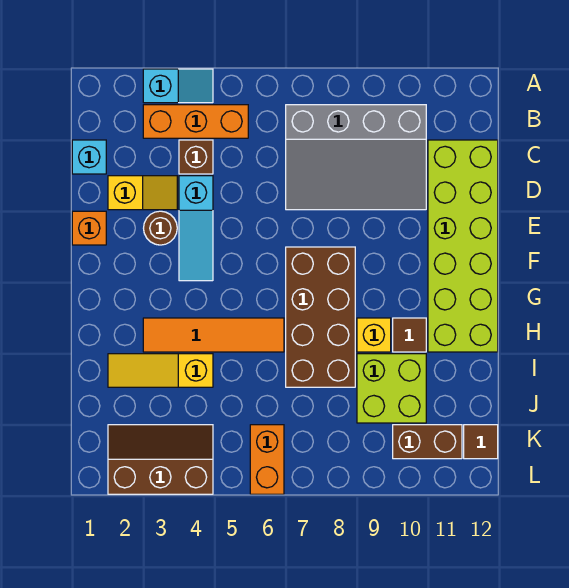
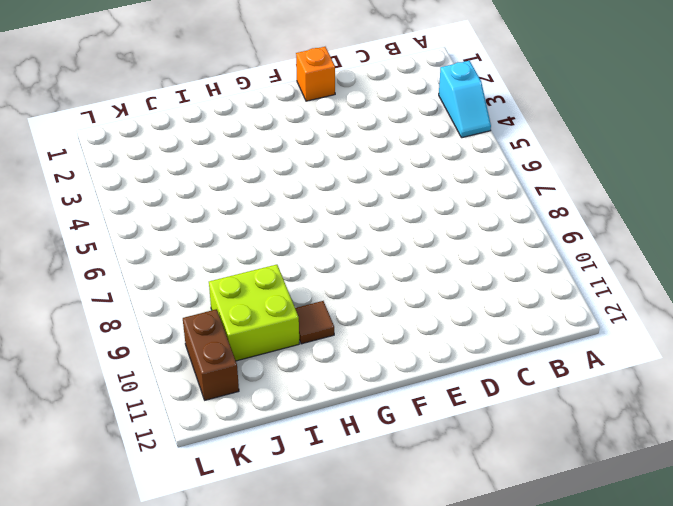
none -> orange 1x3 brick [143,105,248,138]
none -> grey 3x4 slope [286,105,426,210]
none -> cyan 1x1 brick [72,140,106,174]

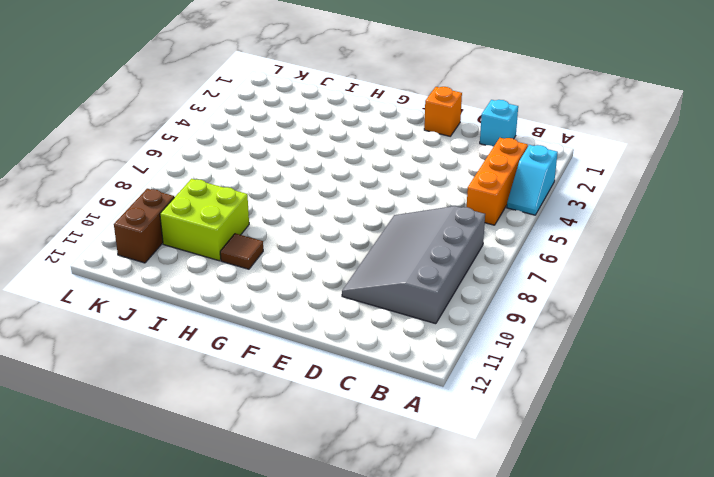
none -> brown 1x1 brick [179,140,213,174]
none -> lime 2x6 brick [428,140,498,352]
none -> yellow 1x2 slope [108,176,177,210]

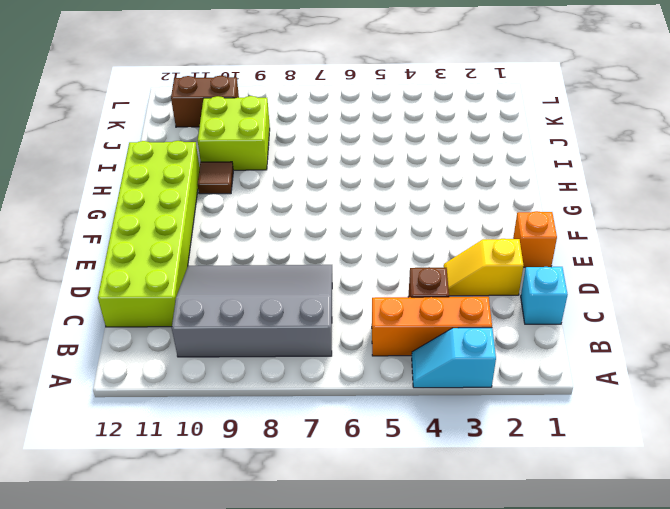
none -> cyan 1x3 slope [179,176,213,281]
none -> brown 1x1 round brick [144,211,177,245]
none -> brown 2x4 brick [286,247,355,387]

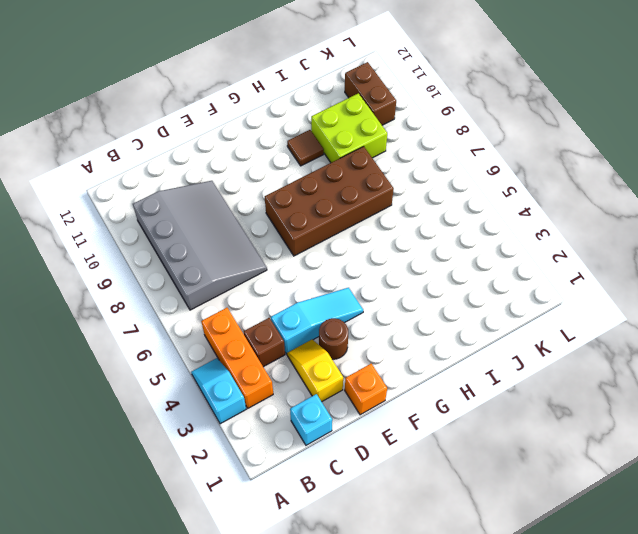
none -> lime 2x6 brick [428,140,498,352]
none -> orange 1x4 tile [143,318,284,352]
none -> yellow 1x1 brick [357,318,391,352]

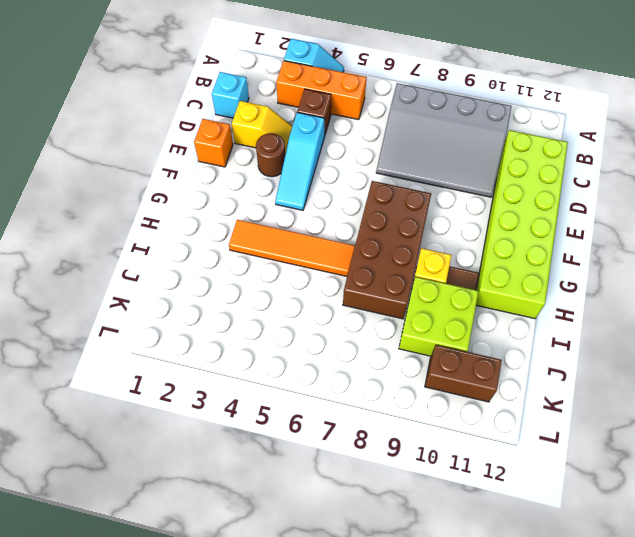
none -> yellow 1x3 slope [108,354,213,387]
none -> brown 2x3 slope [108,425,213,494]
none -> orange 1x2 brick [250,425,284,494]

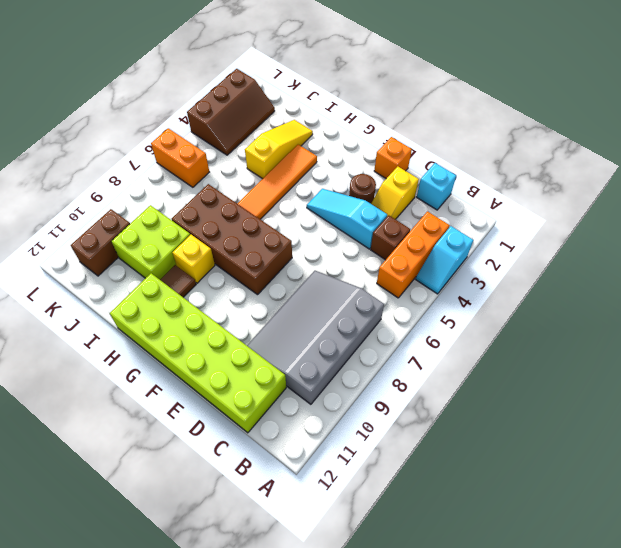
none -> brown 1x1 tile [464,425,498,459]

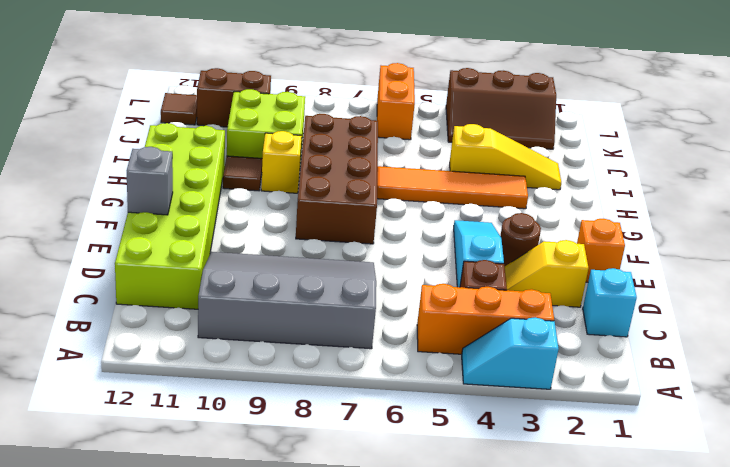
grey 1x1 brick [127,147,173,215] -> none

